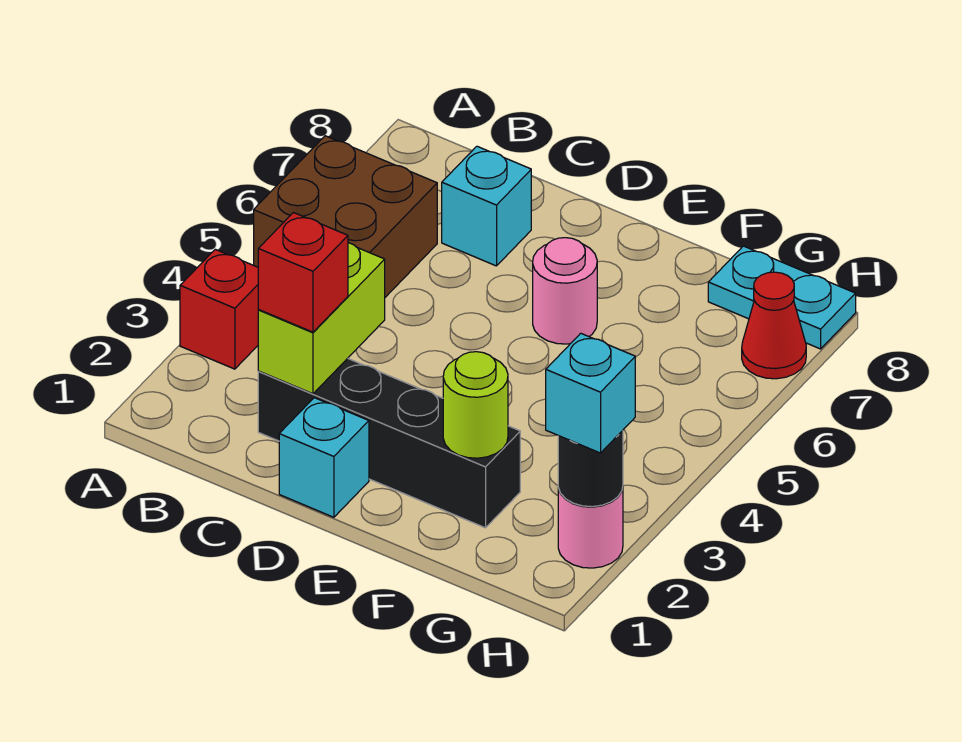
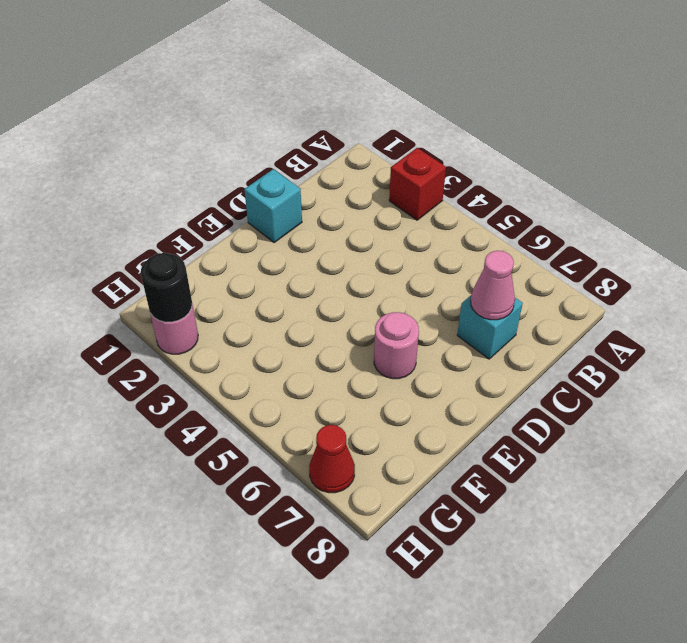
pink 1x1 cone [471,251,515,320] -> none
none -> brown 2x2 brick [254,136,437,297]
none -> black 1x4 brick [258,358,520,528]
none -> cyan 1x2 plate [708,246,856,349]

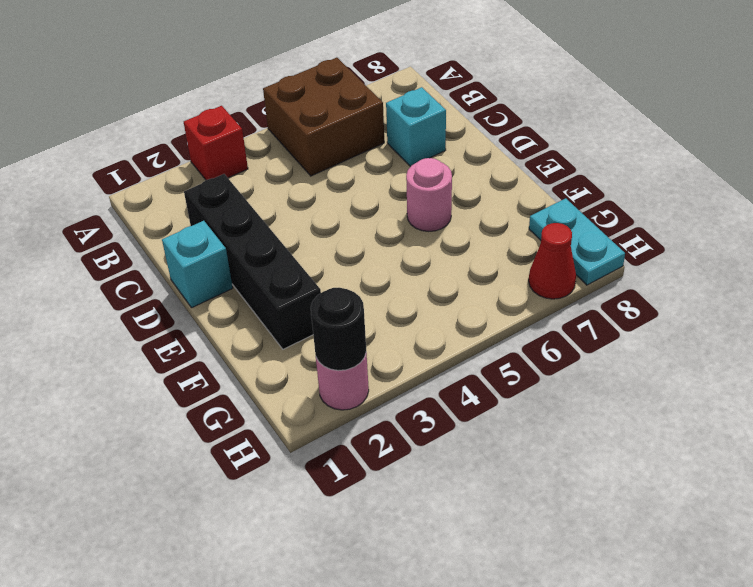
none -> lime 1x2 brick [258,243,385,394]
none -> lime 1x1 round brick [443,352,508,458]
none -> red 1x1 brick [258,213,348,332]

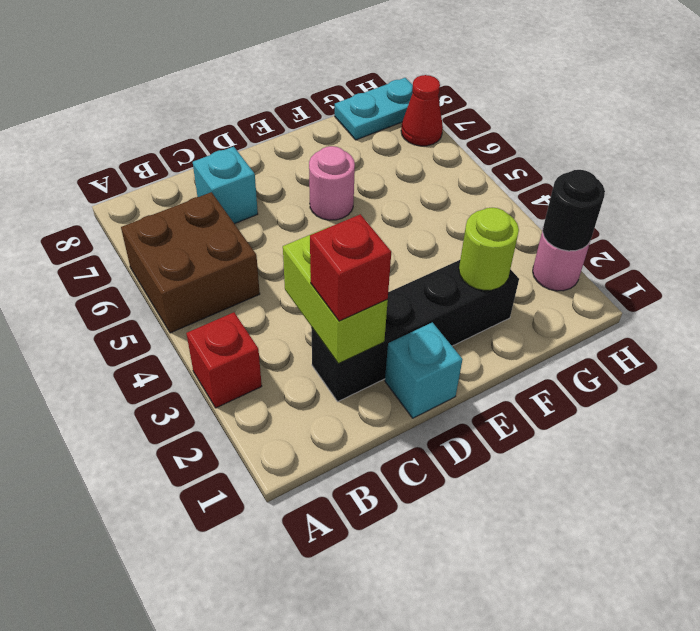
none -> cyan 1x1 brick [546,333,635,453]

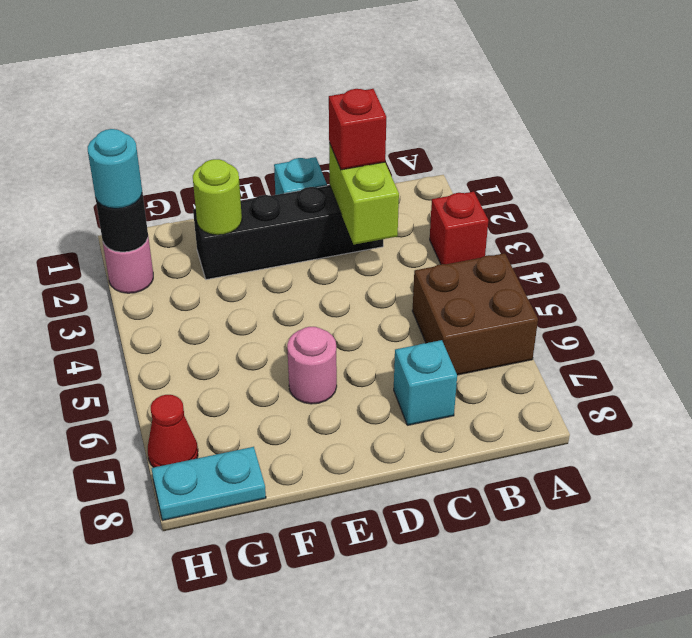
cyan 1x1 round brick [88,129,142,208] -> cyan 1x1 brick [546,333,635,453]

